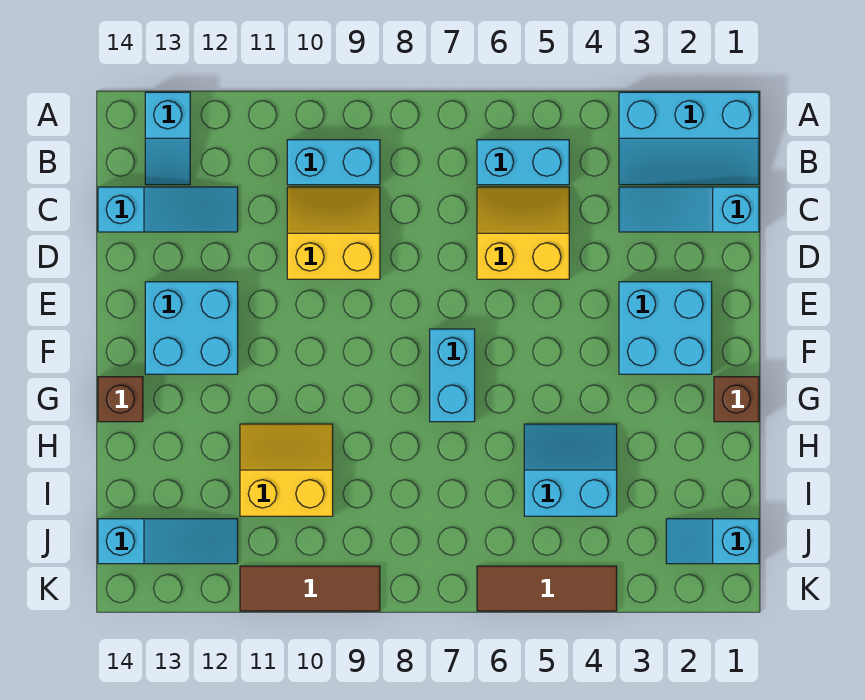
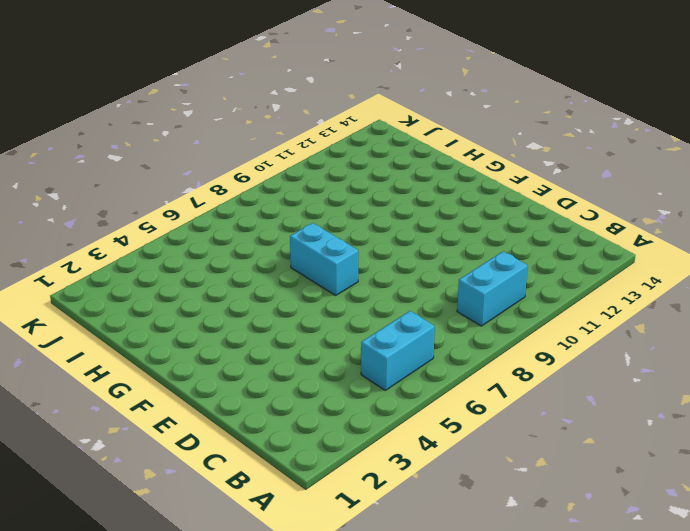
none -> cyan 2x3 slope [619,92,759,185]
none -> cyan 1x2 slope [145,92,190,185]
none -> cyan 1x3 slope [619,187,759,232]

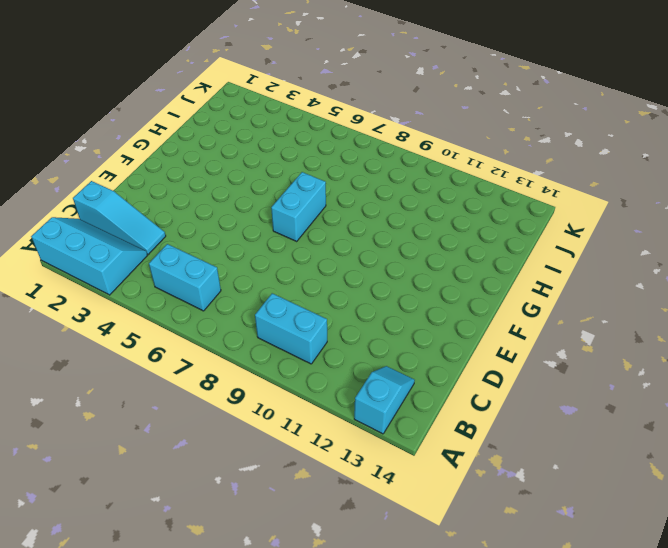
none -> yellow 2x2 slope [477,187,569,279]
none -> yellow 2x2 slope [287,187,380,279]
none -> cyan 1x3 slope [98,187,238,232]

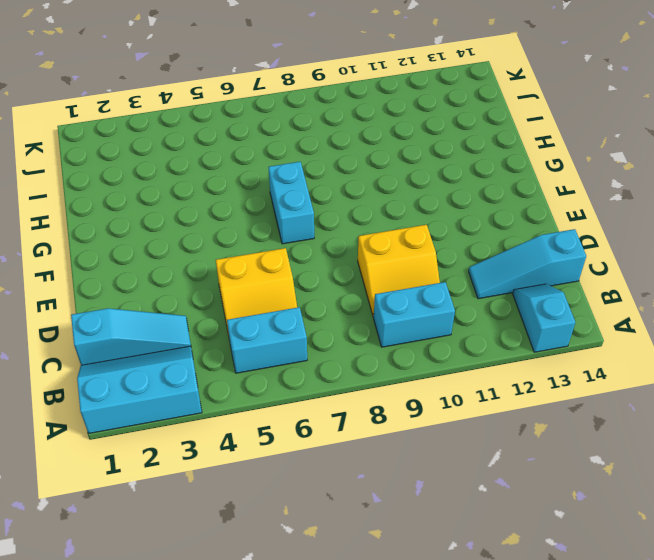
none -> cyan 2x2 brick [619,282,712,374]
none -> cyan 2x2 brick [145,282,238,374]
none -> brown 1x1 brick [714,377,759,422]

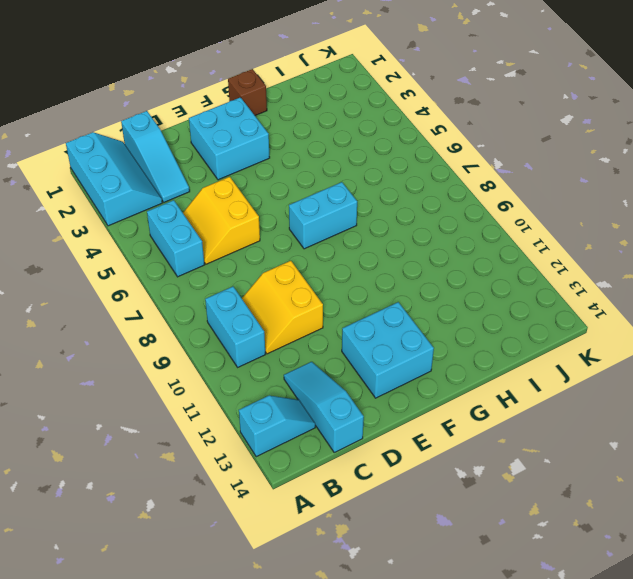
none -> brown 1x1 brick [98,377,143,422]
none -> cyan 2x2 slope [524,424,617,516]
none -> yellow 2x2 slope [240,424,333,516]

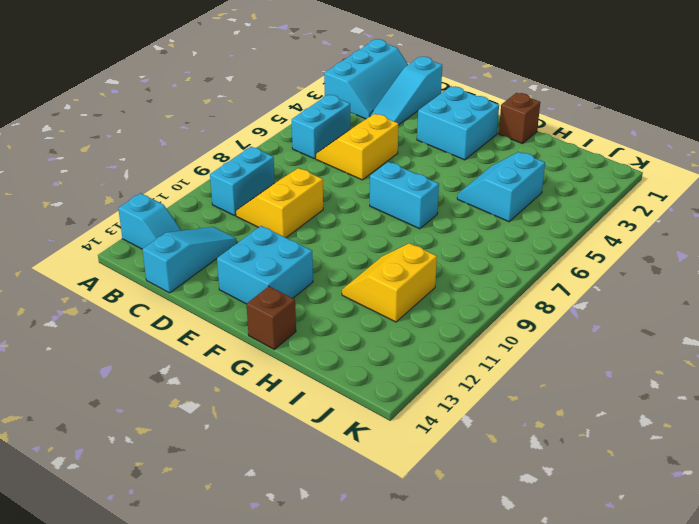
none -> cyan 1x2 slope [666,519,759,564]
none -> cyan 1x3 slope [98,519,238,564]
none -> brown 1x3 tile [477,566,617,611]

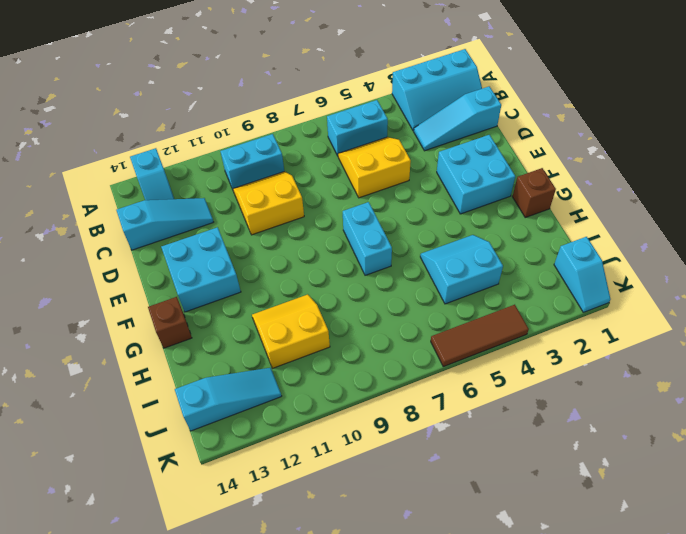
cyan 1x2 slope [554,237,611,312] -> cyan 1x2 slope turned to [666,519,759,564]
none -> brown 1x3 tile [240,566,380,611]

